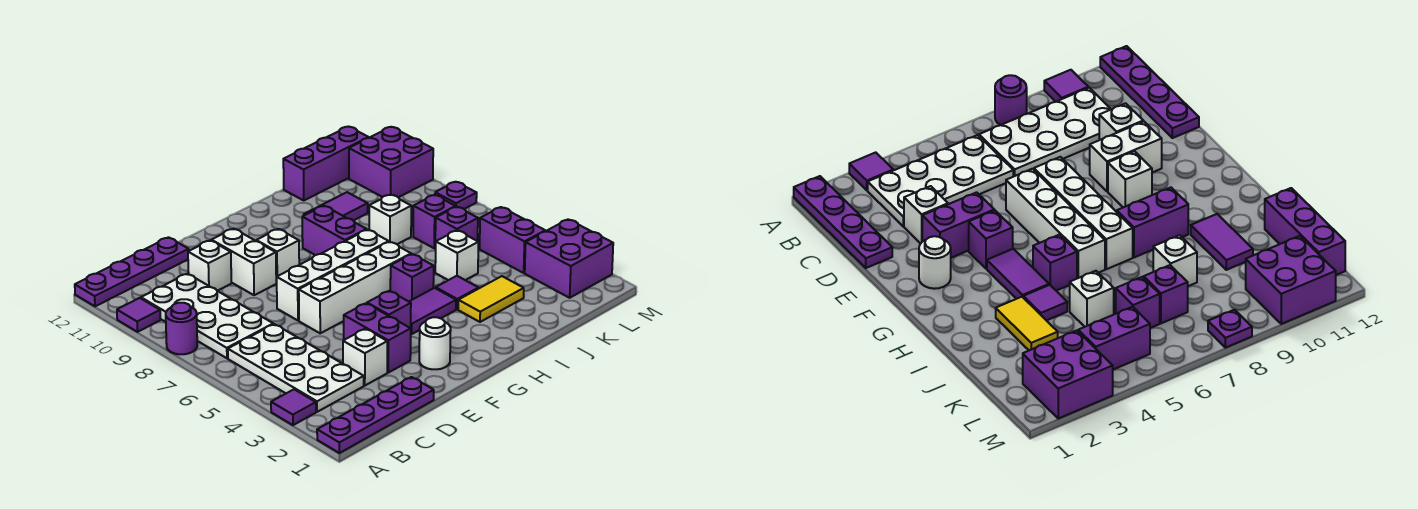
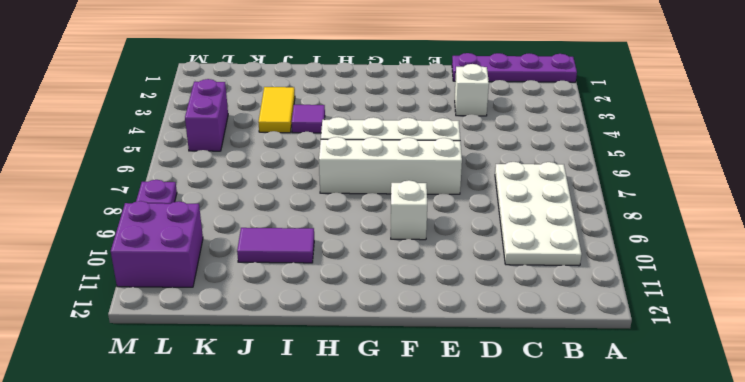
yellow 1x2 tile [258,87,295,133] -> yellow 1x2 tile turned to [458,276,524,322]
none -> purple 1x1 tile [271,389,316,425]
none -> purple 1x1 round brick [166,303,197,354]
none -> purple 1x1 tile [117,298,160,332]
none -> purple 1x4 plate [75,237,189,306]

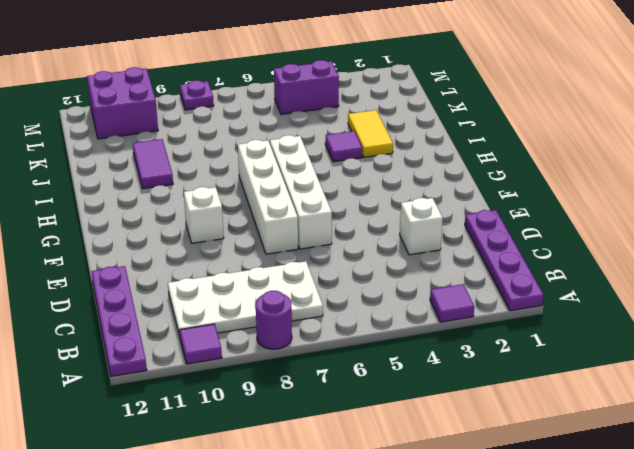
none -> white 2x4 plate [228,324,364,412]
none -> white 1x1 brick [188,240,231,291]
none -> purple 1x2 brick [344,303,411,373]
none -> white 1x2 brick [211,229,276,295]

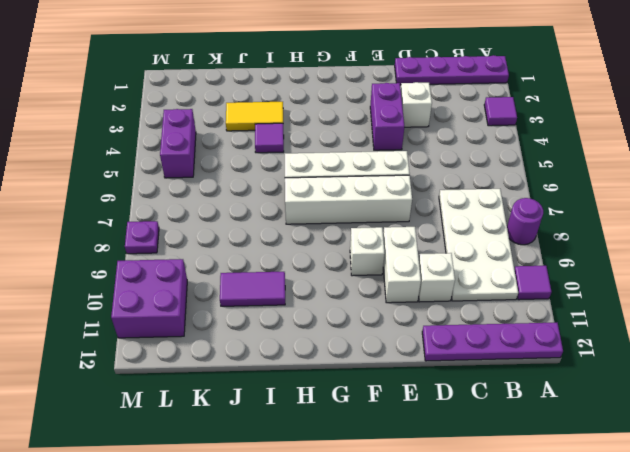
none -> white 2x4 plate [228,324,364,412]
none -> white 1x1 round brick [419,317,451,369]
none -> purple 1x1 brick [367,291,411,328]
none -> purple 1x2 tile [409,288,456,334]

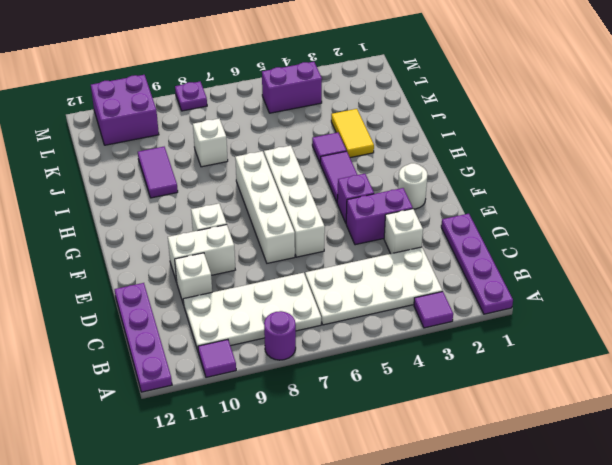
none -> purple 1x1 brick [390,254,434,302]
none -> purple 1x2 brick [302,206,367,255]
none -> white 1x1 brick [435,230,479,280]
none -> purple 1x3 brick [283,127,369,200]

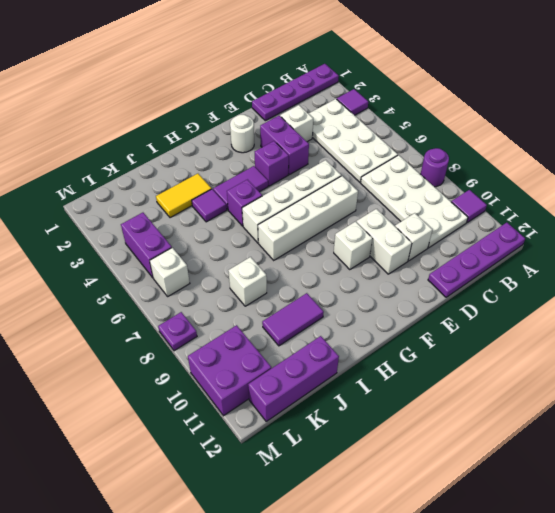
white 1x1 brick [150,248,190,296] -> white 1x1 brick moved to [435,230,479,280]
none -> purple 1x2 brick [302,206,367,255]
none -> purple 1x1 brick [435,207,478,249]
none -> purple 1x1 brick [413,195,456,248]
none -> purple 2x2 brick [525,219,613,298]

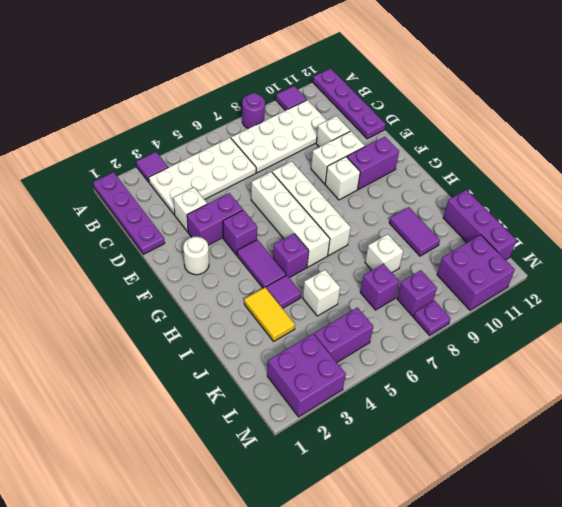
purple 1x2 brick [347,137,399,189] -> purple 1x2 brick moved to [302,206,367,255]
purple 1x1 brick [397,270,437,316] -> purple 1x1 brick moved to [435,207,478,249]

